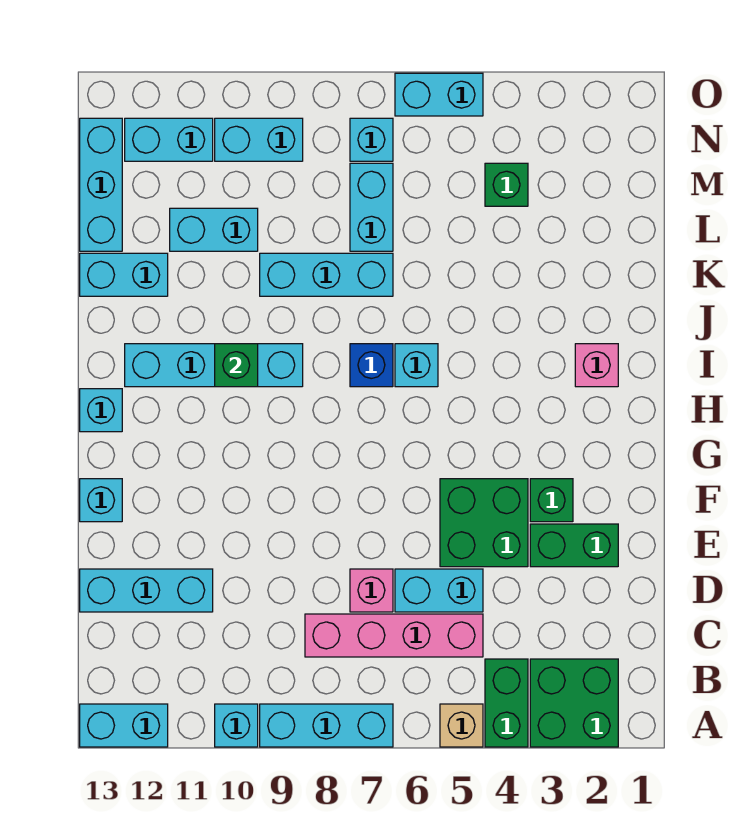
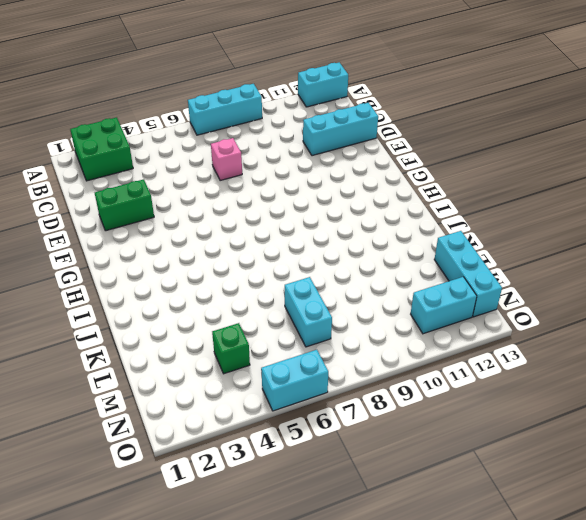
none -> green 1x2 brick [485,659,528,747]
none -> tan 1x1 brick [440,704,483,747]
none -> cyan 1x1 brick [215,704,258,747]
none -> pink 1x4 brick [305,614,483,657]

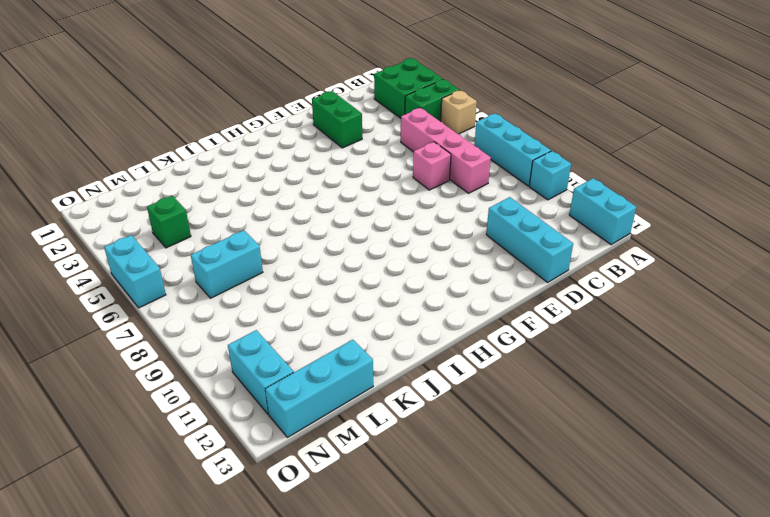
none -> cyan 1x2 brick [395,569,483,612]
none -> green 2x2 brick [440,479,528,567]
none -> green 1x1 brick [530,479,573,522]
none -> cyan 1x1 brick [80,479,122,522]

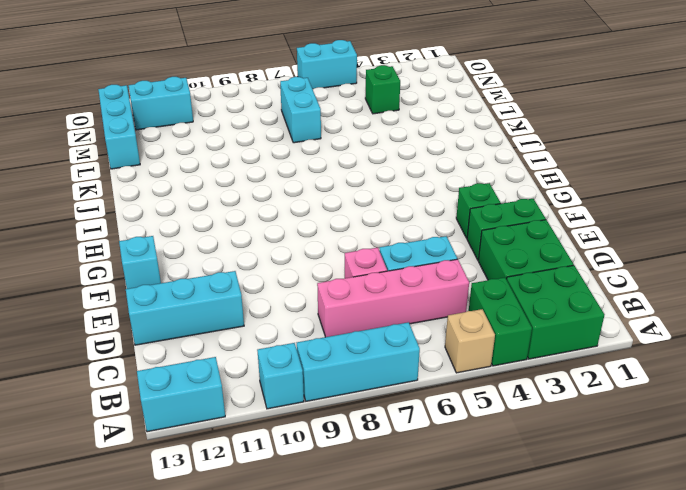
green 2x2 brick [478,220,574,280] -> green 2x2 brick moved to [440,479,528,567]
none -> cyan 1x1 brick [80,389,122,432]
none -> pink 1x1 brick [575,344,618,387]
none -> cyan 1x1 brick [395,344,438,387]
none -> blue 1x1 brick [350,344,393,387]

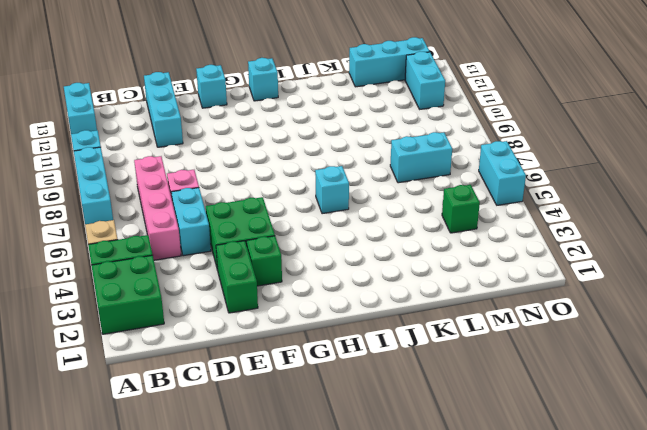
none -> pink 1x1 brick [575,344,618,387]
none -> blue 1x1 brick [350,344,393,387]
none -> cyan 1x4 brick [125,344,303,387]
none -> cyan 1x3 brick [260,253,393,296]

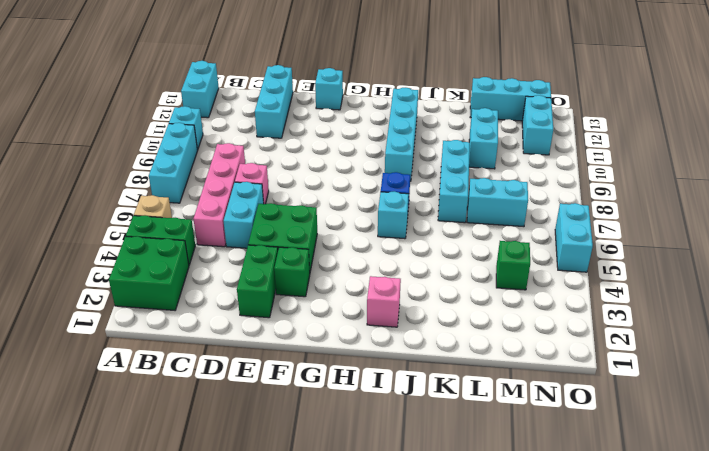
none -> cyan 1x1 brick [80,389,122,432]
none -> cyan 1x2 brick [80,253,168,296]
none -> cyan 1x1 brick [350,118,393,161]
none -> cyan 1x2 brick [215,118,303,161]

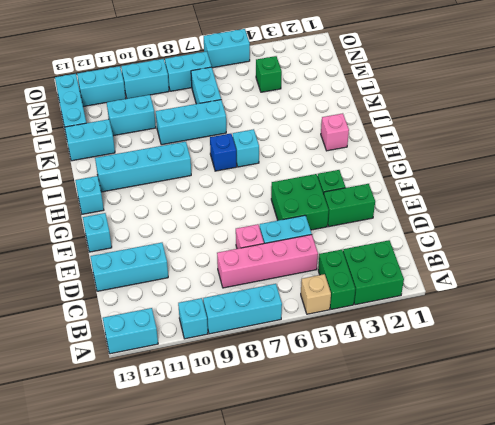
cyan 1x2 brick [165,51,212,91] -> cyan 1x1 brick [350,118,393,161]
none -> green 1x1 brick [215,344,258,387]

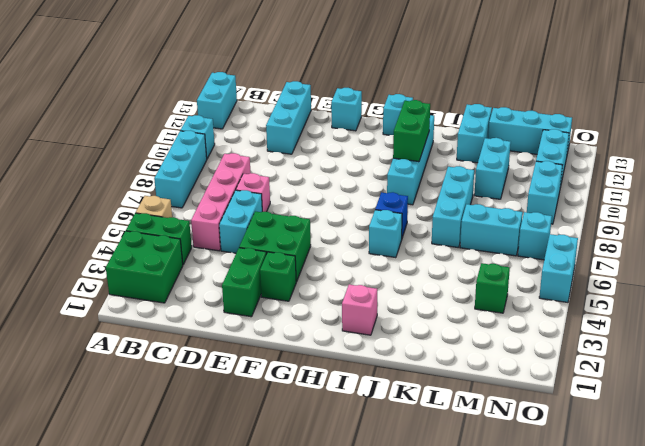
green 1x2 brick [393,100,430,162] -> green 1x1 brick [215,344,258,387]

